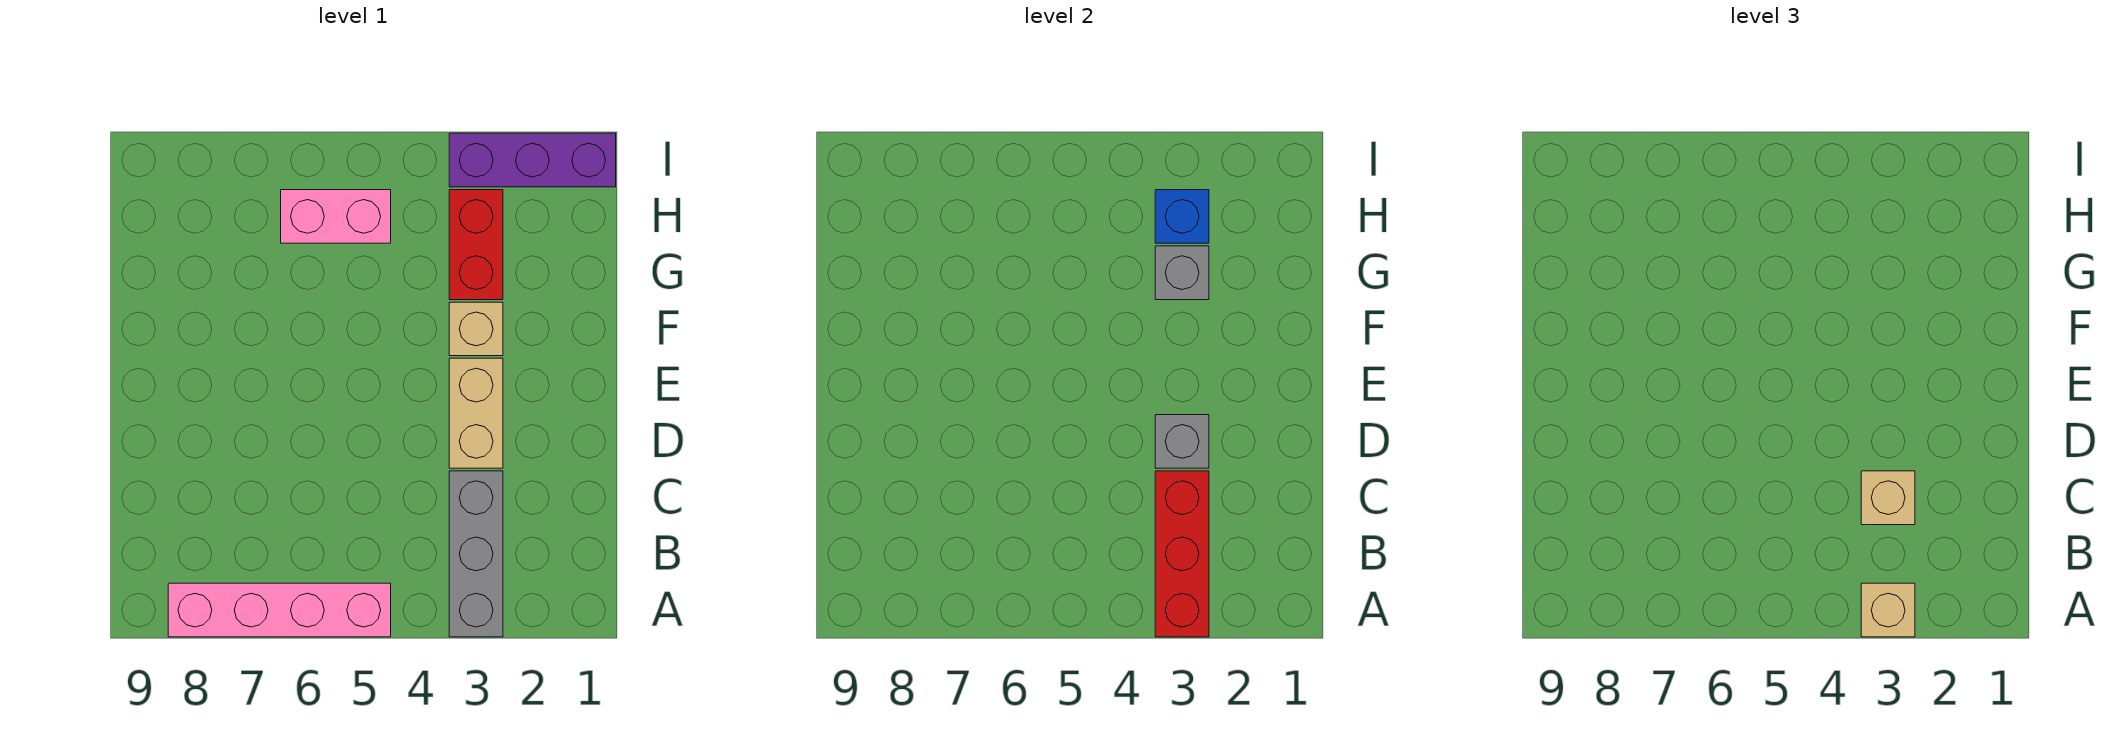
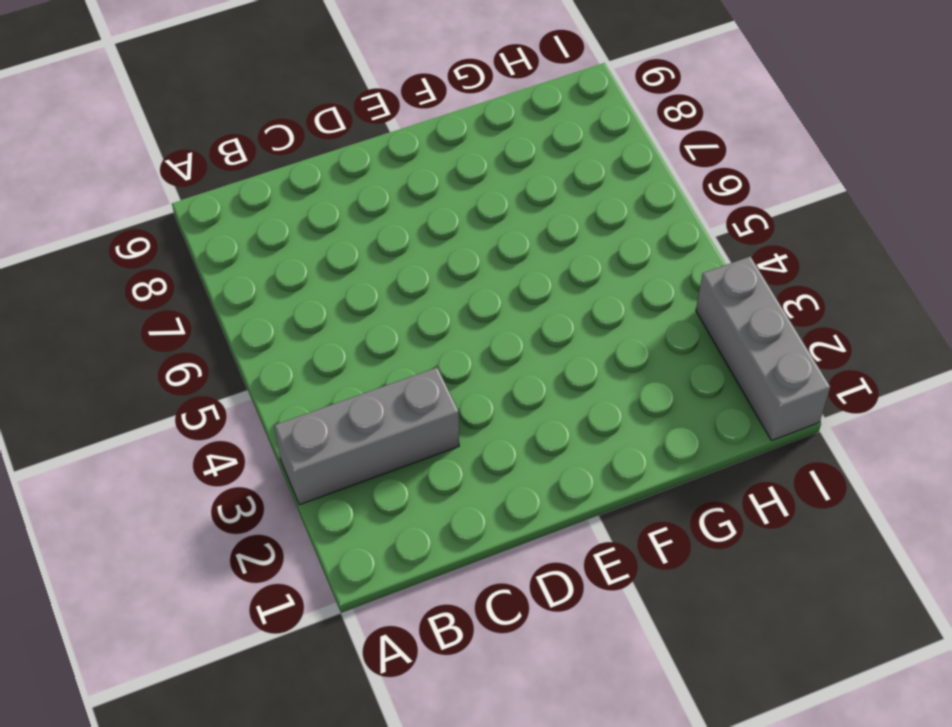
grey 1x3 brick [696,256,830,440] -> purple 1x3 brick [449,133,616,187]
none -> pink 1x4 brick [168,583,391,637]
none -> tan 1x2 brick [449,358,503,468]
none -> tan 1x1 brick [449,302,503,356]

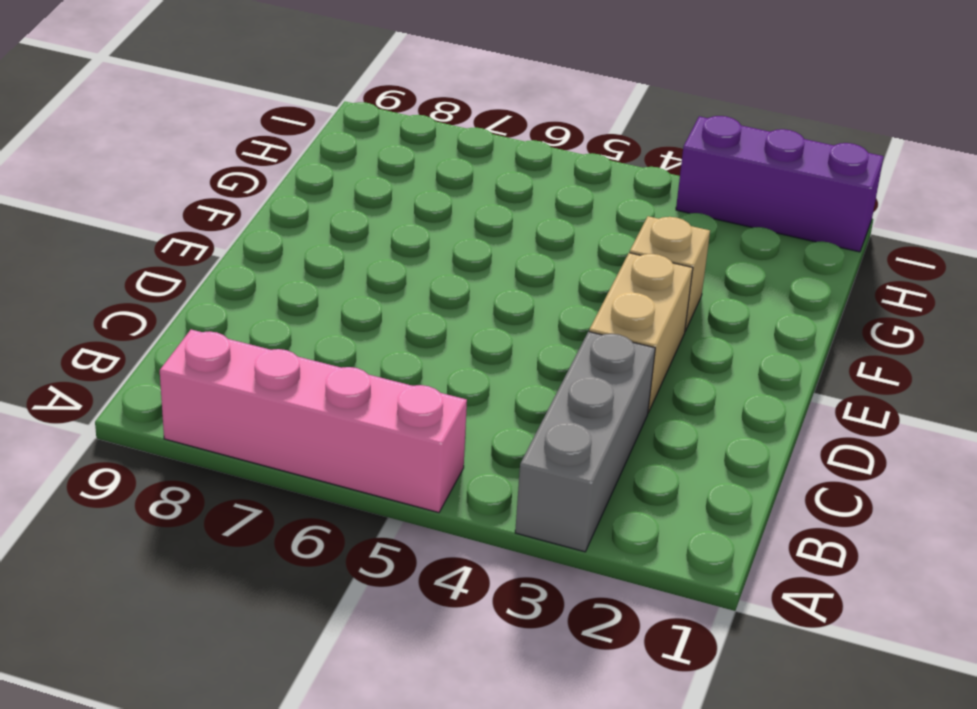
none -> red 1x2 brick [449,190,503,300]
none -> pink 1x2 brick [281,190,391,243]
none -> red 1x3 brick [1155,471,1209,637]

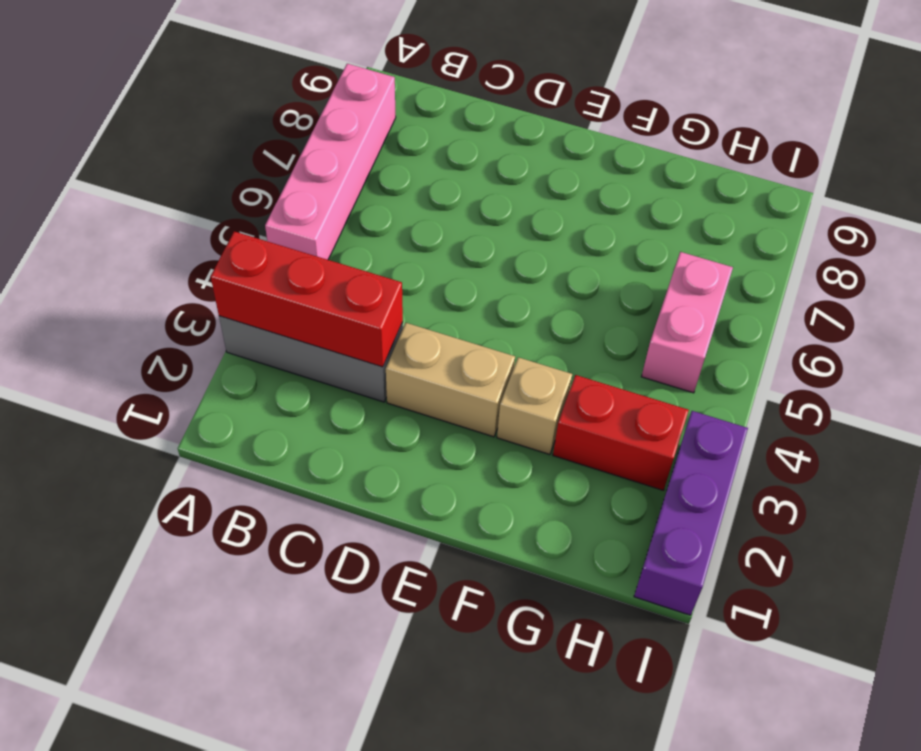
none -> grey 1x1 brick [1155,415,1209,468]
none -> grey 1x1 brick [1155,246,1209,300]
none -> blue 1x1 brick [1155,190,1209,243]

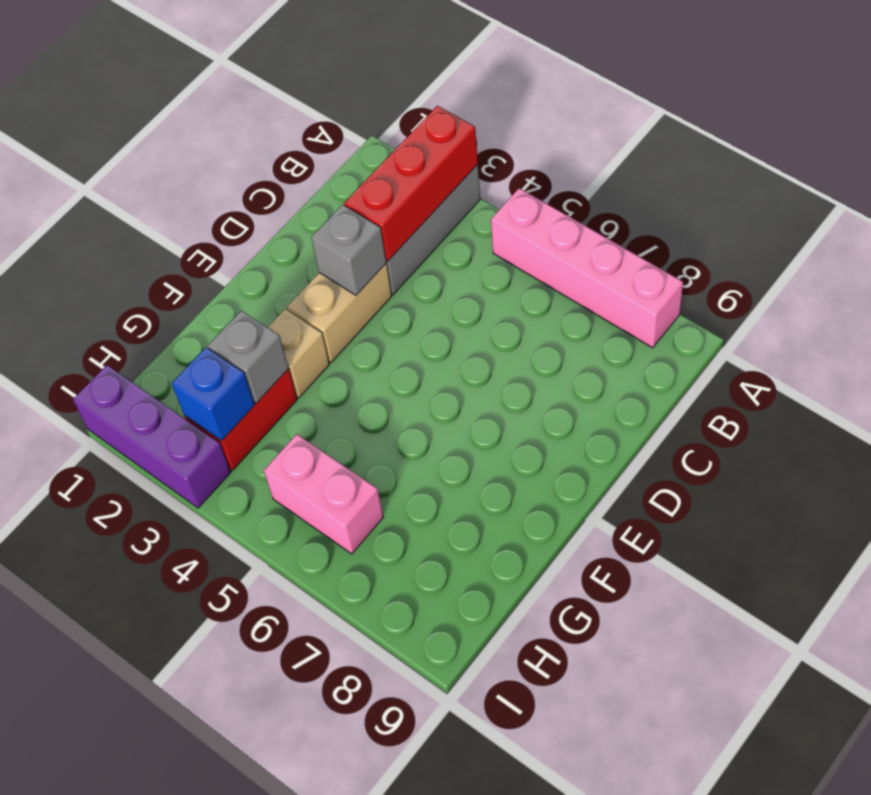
none -> tan 1x1 brick [1861,583,1915,637]
none -> tan 1x1 brick [1861,471,1915,525]

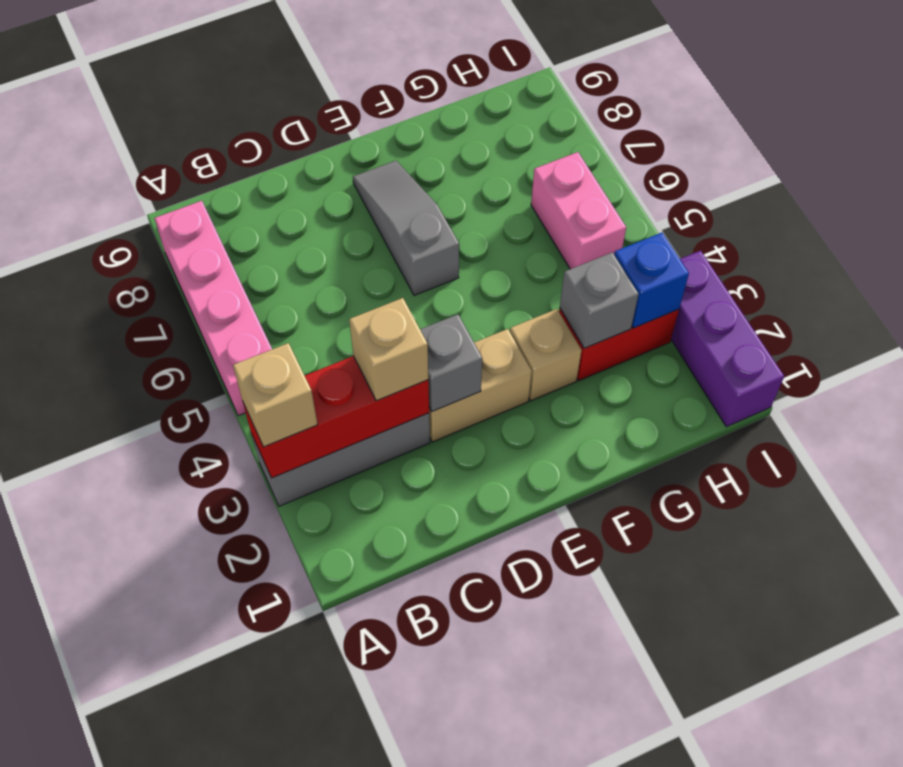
grey 1x3 slope [353,161,459,296] -> none

